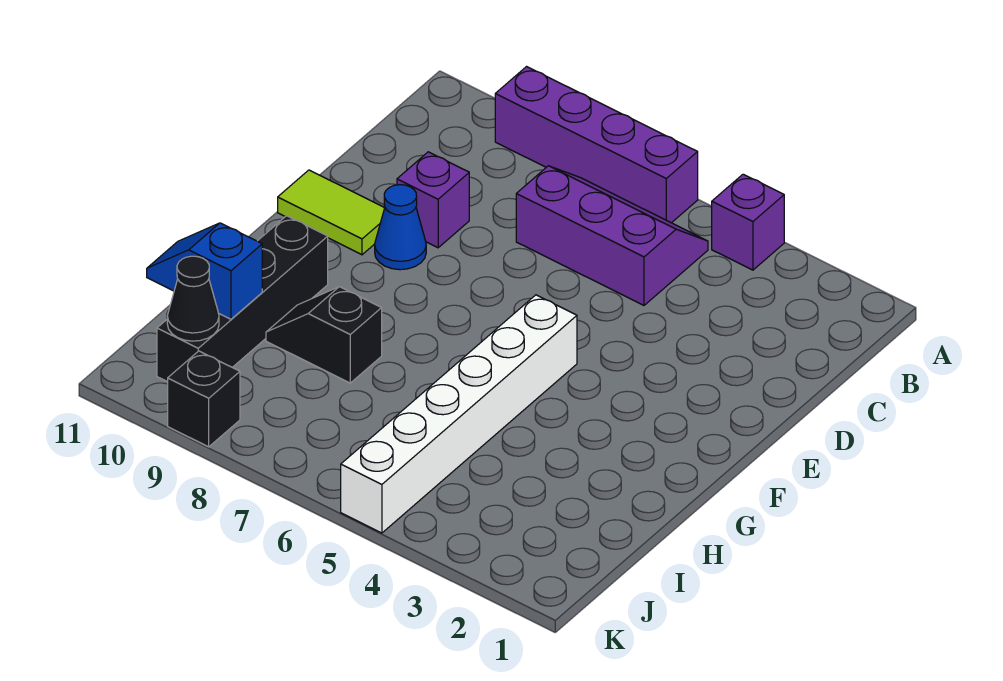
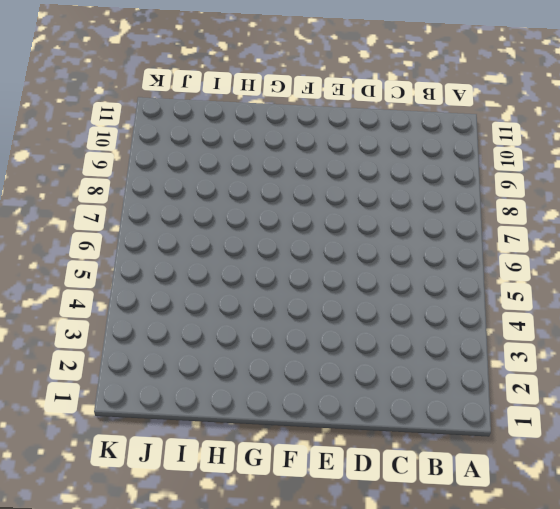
none -> purple 1x1 brick [712,174,784,270]
none -> purple 1x4 brick [495,67,698,223]
none -> purple 2x3 slope [516,166,708,305]

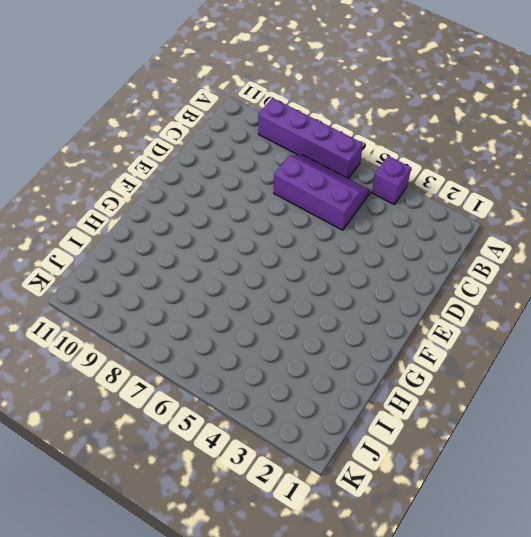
none -> purple 1x1 brick [397,152,469,248]
none -> blue 1x1 cone [375,185,426,270]
none -> lime 1x2 tile [278,170,384,255]

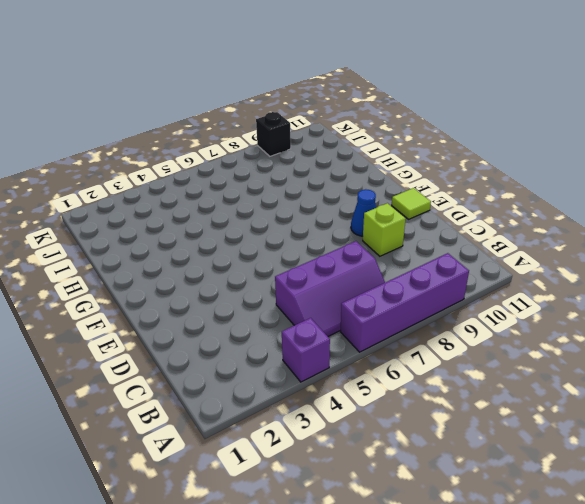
lime 1x1 brick [363,203,406,256] -> purple 1x1 brick [397,152,469,248]
lime 1x1 tile [392,188,431,219] -> lime 1x2 tile [278,170,384,255]
none -> white 1x6 brick [341,295,577,533]
none -> black 1x4 brick [157,216,328,382]
none -> black 1x2 slope [266,287,382,383]

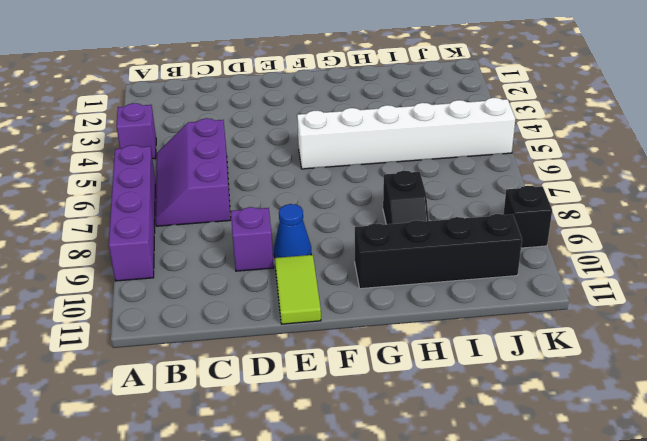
none -> blue 1x2 slope [147,223,262,319]
none -> black 1x1 cone [167,256,219,341]

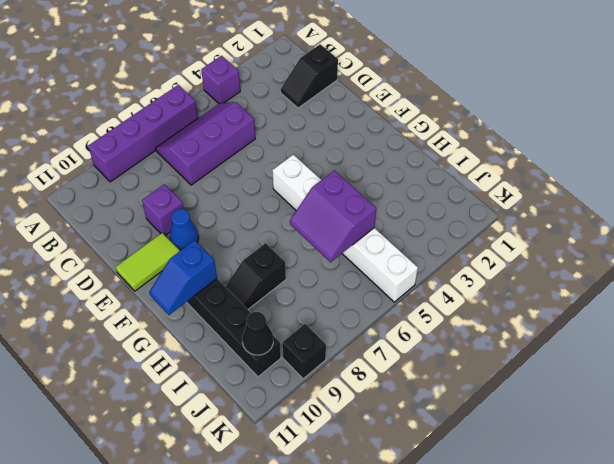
black 1x2 slope [281,44,338,108] -> none
blue 1x2 slope [149,240,217,315] -> blue 1x2 slope moved to [147,223,262,319]
purple 2x2 slope [290,170,376,262] -> none

